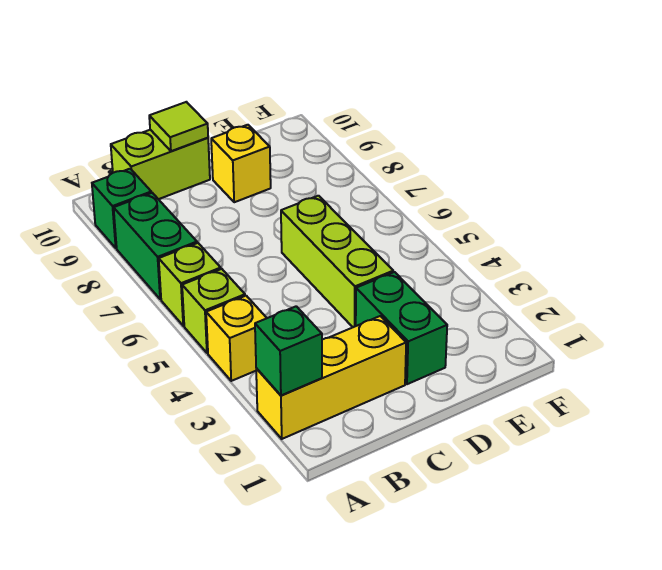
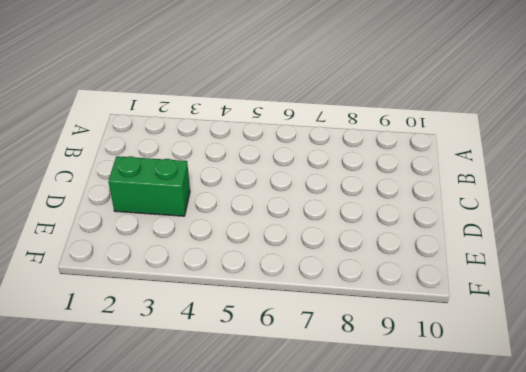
none -> yellow 1x3 brick [256,316,406,439]
none -> yellow 1x1 brick [206,296,267,381]
none -> lime 1x1 brick [182,269,245,353]

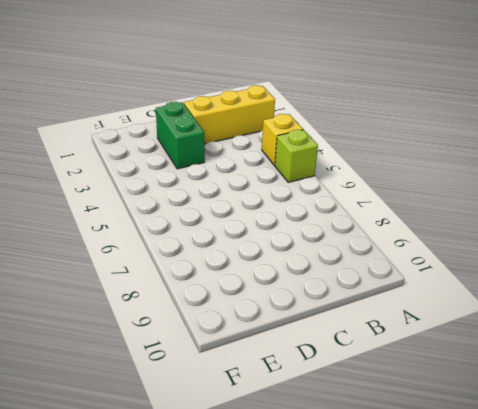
none -> lime 1x1 brick [159,243,221,326]
none -> green 1x2 brick [114,193,197,299]
none -> green 1x1 brick [92,169,151,248]

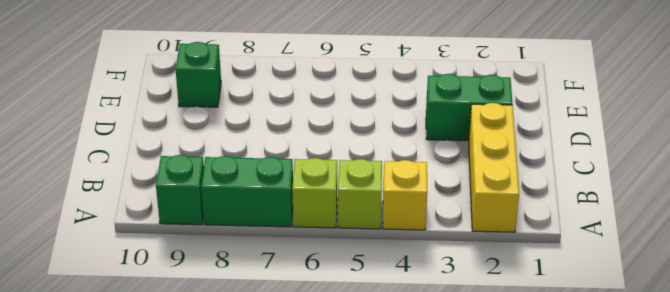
green 1x1 brick [175,42,221,107] -> green 1x1 brick moved to [255,306,322,395]
none -> lime 1x2 brick [111,130,210,199]
none -> lime 1x3 brick [281,196,393,327]
none -> yellow 1x1 brick [211,125,271,202]

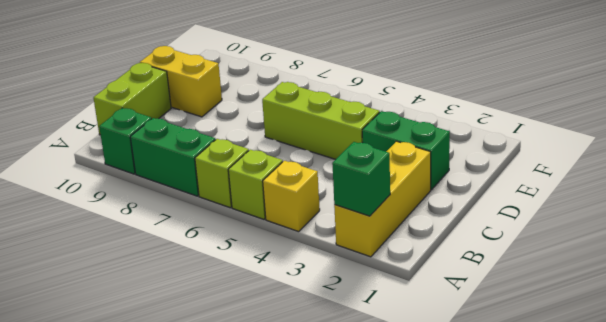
yellow 1x2 brick [140,46,222,117] -> yellow 1x1 brick [211,125,271,202]
none -> lime 1x1 tile [149,102,208,151]

